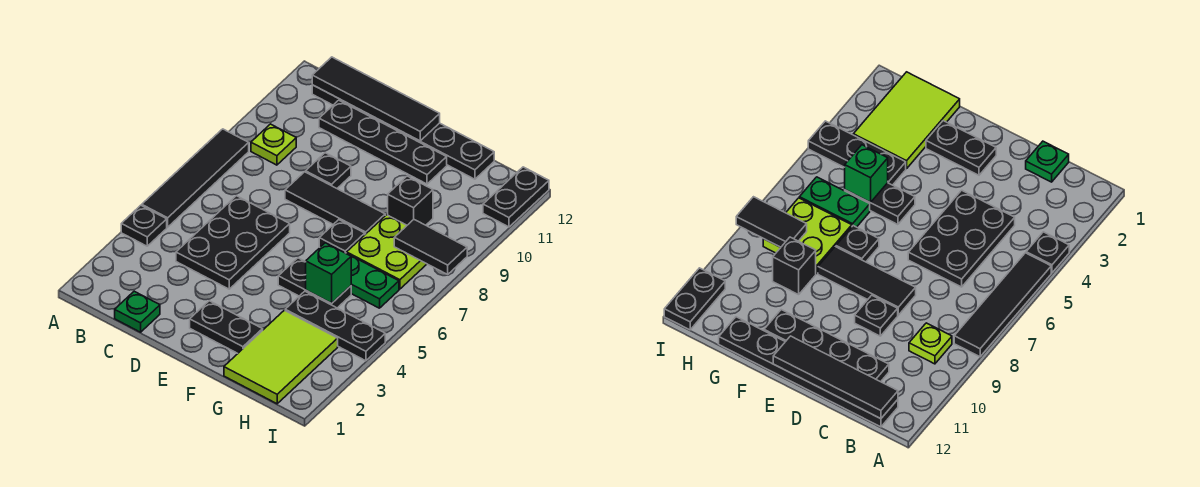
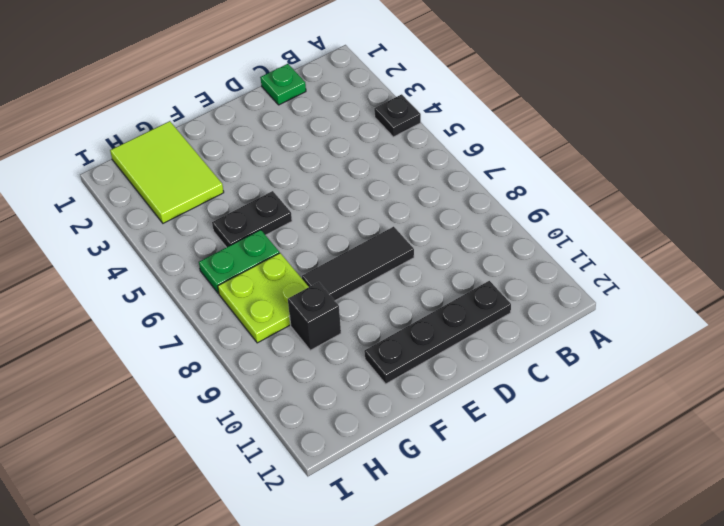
none -> black 1x4 tile [142,129,249,227]
none -> lime 1x1 plate [251,124,296,165]
none -> black 1x6 plate [312,85,494,179]

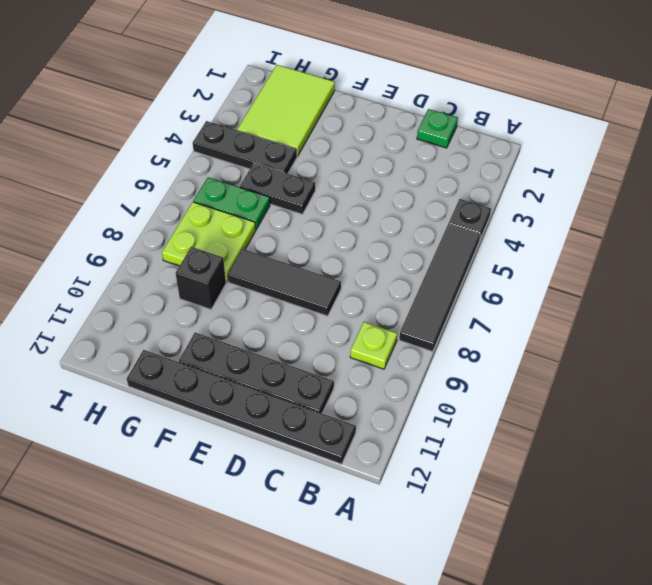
none -> black 2x3 plate [176,196,290,289]
none -> black 1x1 plate [306,153,351,188]
none -> black 1x2 plate [190,301,263,353]

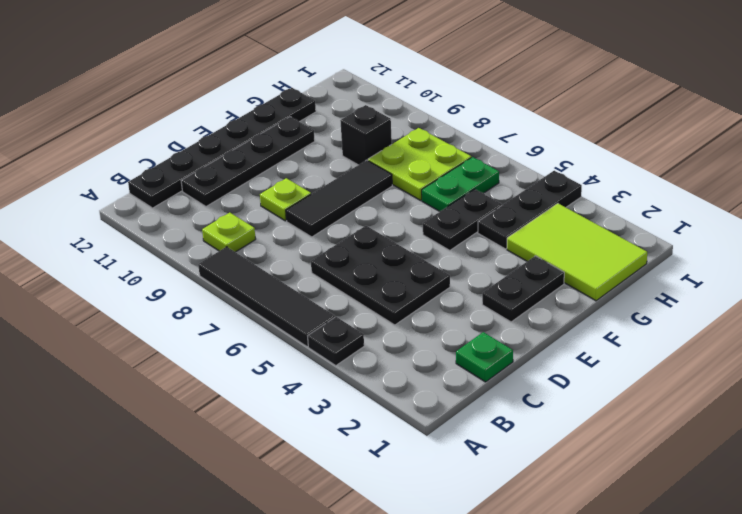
lime 1x1 plate [260,178,311,221] -> black 1x1 plate [306,153,351,188]
none -> black 1x1 plate [319,220,365,253]
none -> black 1x2 plate [483,167,549,227]
none -> black 1x4 tile [312,57,440,141]

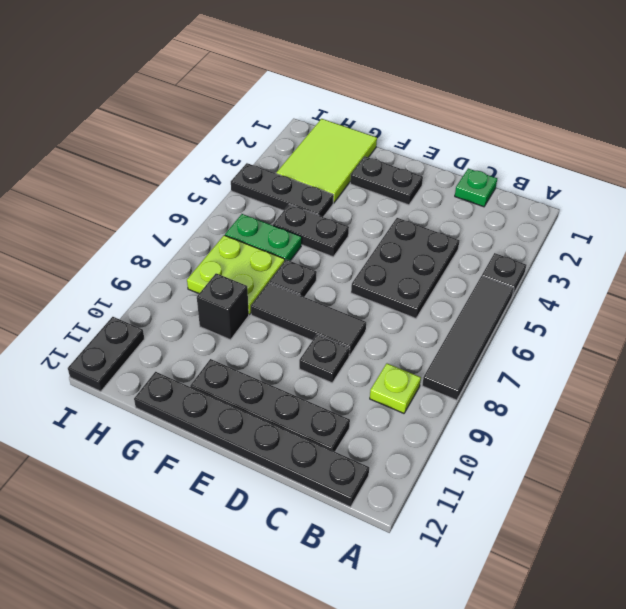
none -> black 1x4 tile [312,57,440,141]
none -> green 1x1 brick [306,243,351,303]
none -> black 1x2 tile [394,220,467,274]

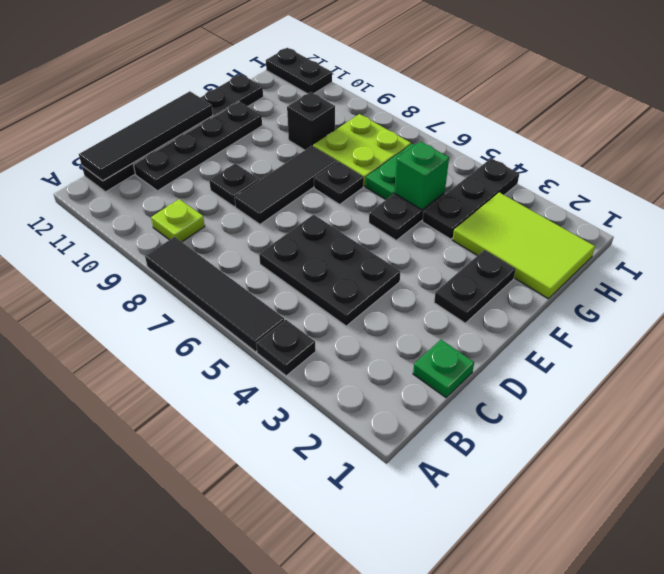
none -> black 1x2 tile [394,220,467,274]

